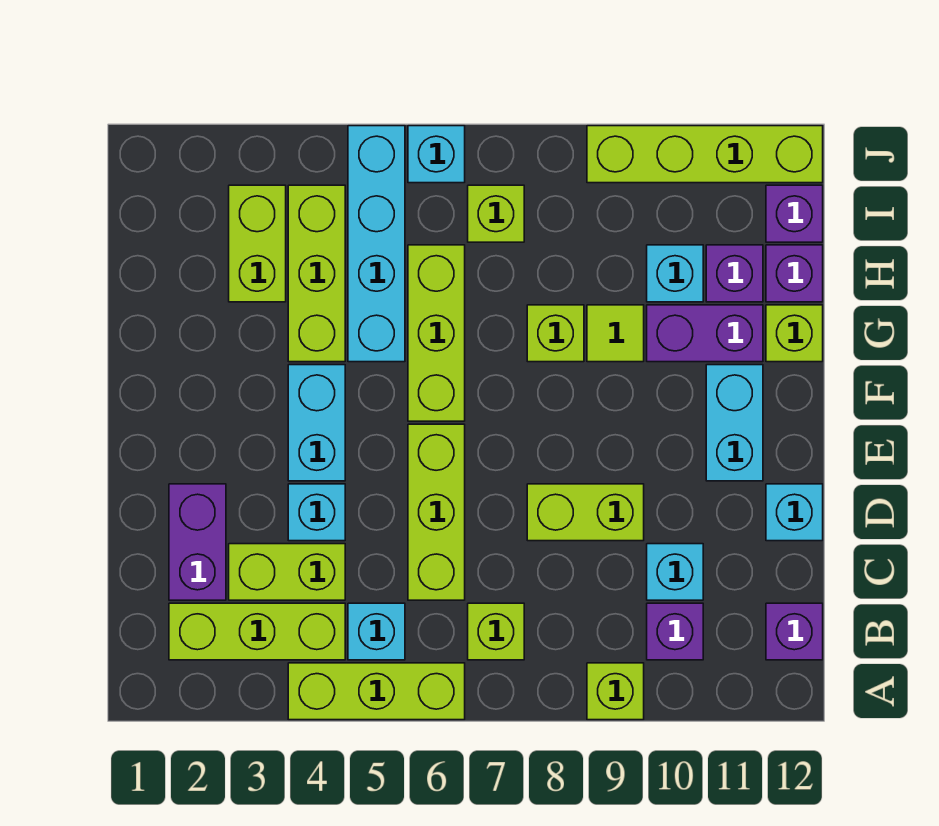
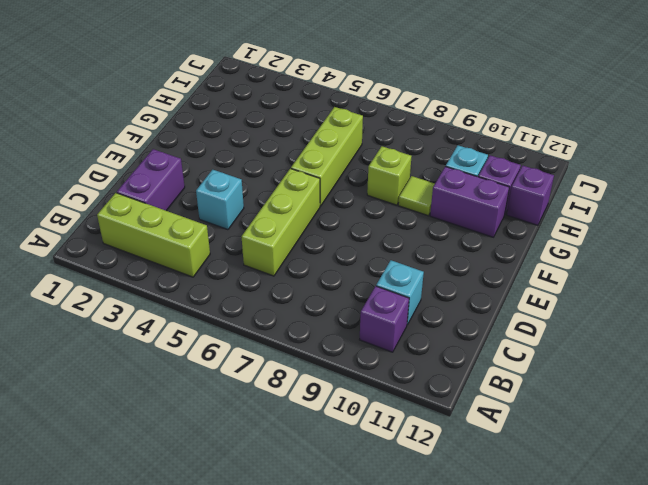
none -> lime 1x3 brick [288,663,465,720]
none -> lime 1x1 brick [587,663,644,720]
none -> cyan 1x1 brick [348,603,405,660]
none -> lime 1x1 brick [468,603,524,660]

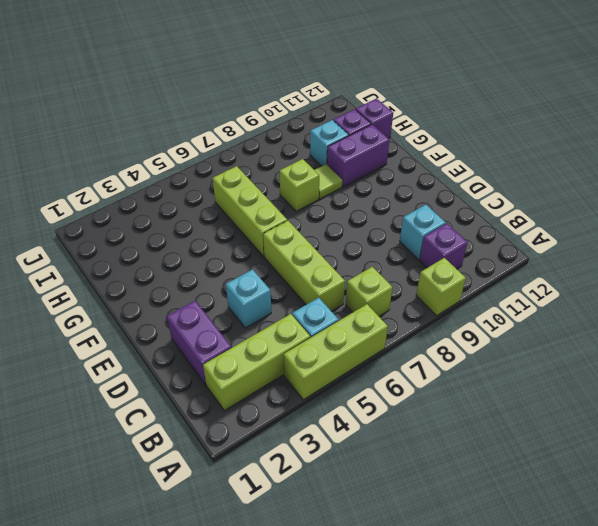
none -> purple 1x1 brick [766,603,823,660]
none -> lime 1x2 brick [229,544,345,600]
none -> lime 1x2 brick [527,484,644,541]
none -> cyan 1x1 brick [766,484,823,541]

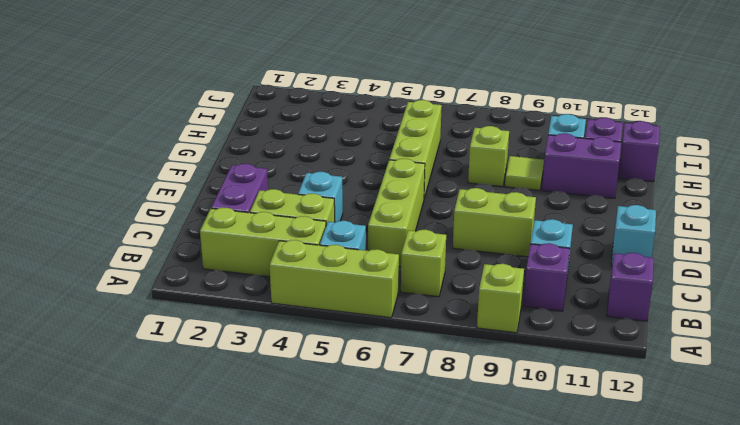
none -> cyan 1x2 brick [288,365,345,481]
none -> cyan 1x2 brick [706,365,763,481]
none -> lime 1x3 brick [288,185,345,362]
none -> cyan 1x4 brick [348,126,405,362]

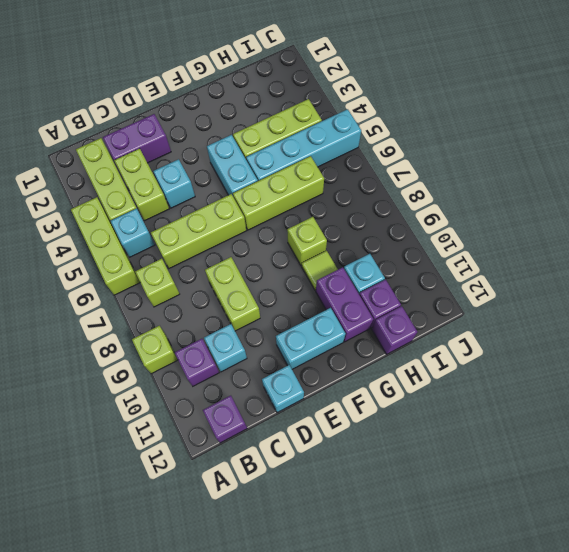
cyan 1x2 brick [207,135,258,195] -> cyan 1x2 brick turned to [288,365,345,481]
none -> lime 1x1 brick [766,305,823,362]
none -> lime 1x2 brick [229,185,286,302]
none -> lime 1x1 brick [468,185,524,242]
none -> purple 1x1 brick [766,185,823,242]

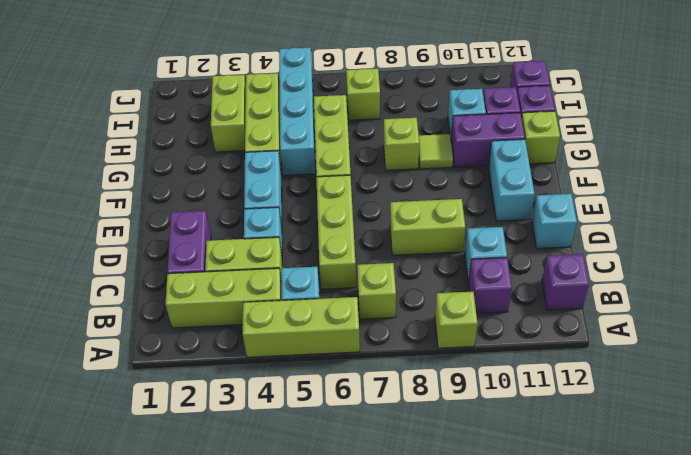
none -> cyan 1x1 brick [408,126,465,183]
none -> lime 1x4 brick [587,126,823,183]

